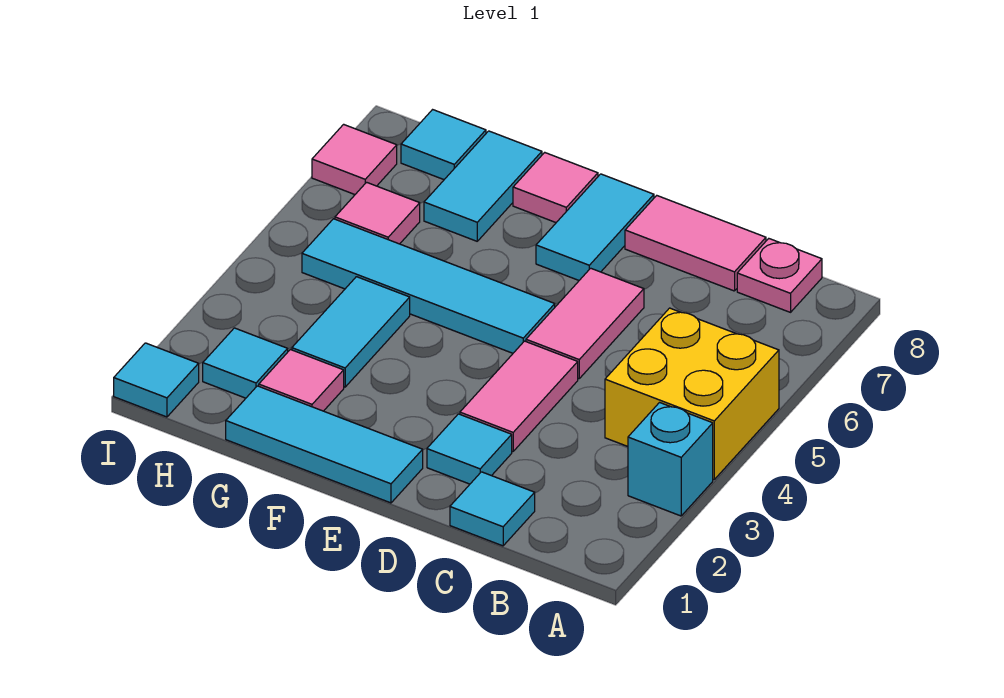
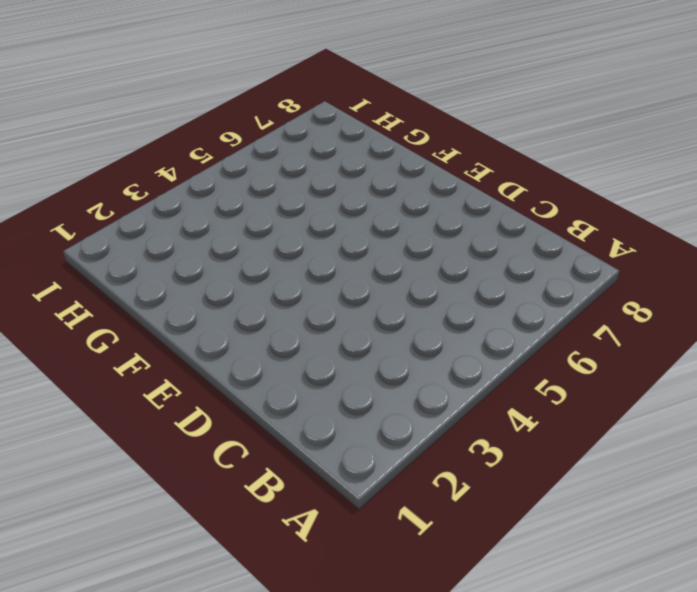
none -> cyan 1x1 brick [628,403,713,516]
none -> yellow 2x2 brick [605,308,779,479]
none -> pink 1x1 plate [737,239,822,312]

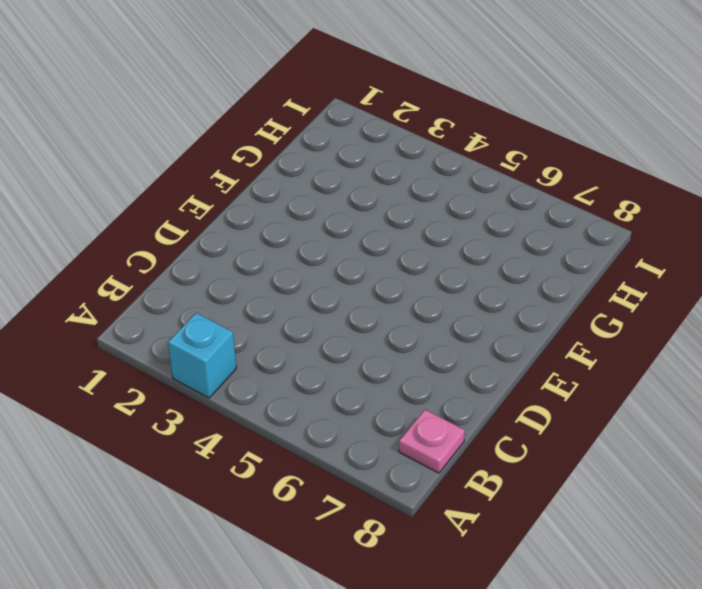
none -> yellow 2x2 brick [605,308,779,479]
none -> cyan 1x1 tile [450,472,535,546]
none -> pink 1x2 tile [625,196,766,291]

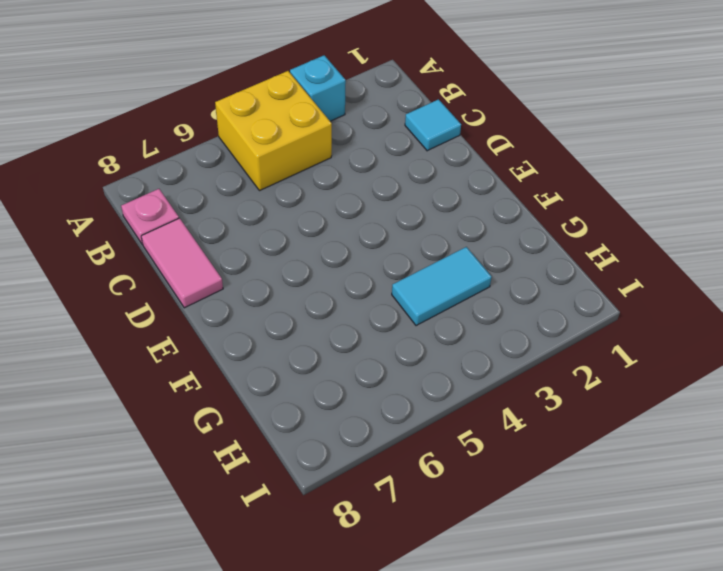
none -> cyan 1x1 tile [427,414,512,484]
none -> pink 1x2 tile [460,341,578,451]
none -> pink 1x2 tile [526,268,644,379]

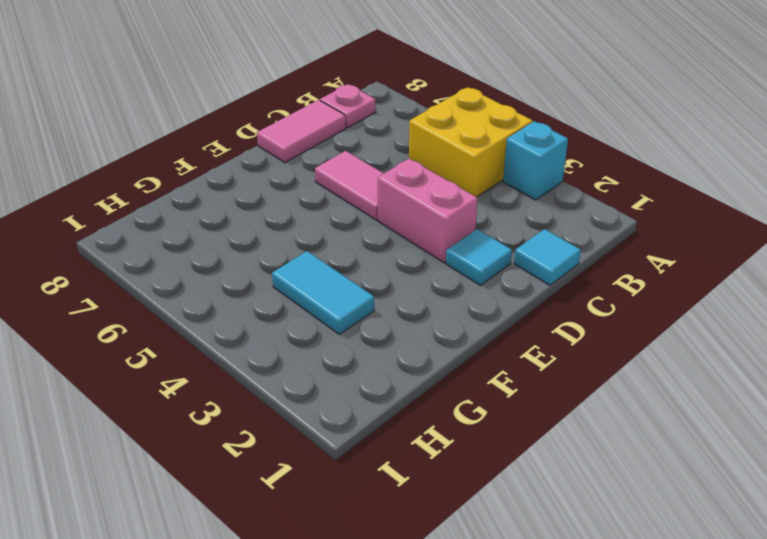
pink 1x2 brick [378,159,478,263] -> pink 1x2 tile [460,341,578,451]
none -> cyan 1x3 tile [226,386,423,503]
none -> cyan 1x4 tile [302,219,555,353]
none -> cyan 1x2 tile [536,174,654,280]

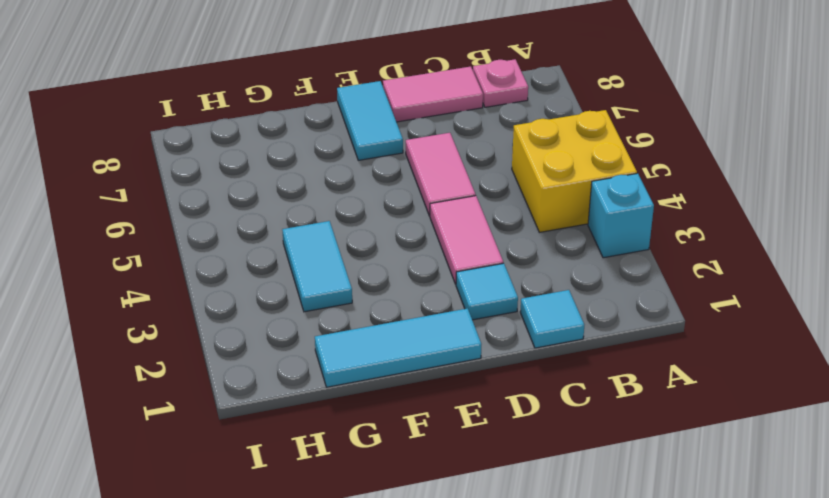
none -> cyan 1x4 tile [302,219,555,353]
none -> pink 1x1 tile [513,152,598,222]
none -> pink 1x1 tile [259,350,344,411]

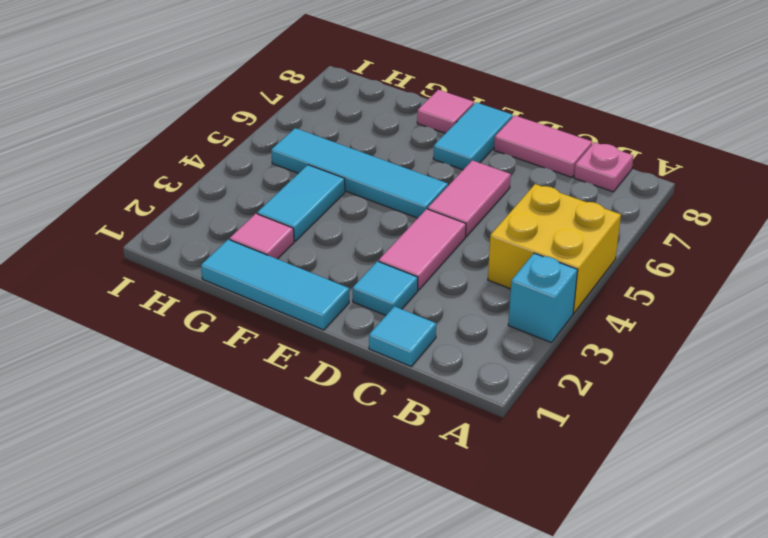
none -> cyan 1x2 tile [424,131,542,241]
none -> cyan 1x1 tile [203,328,288,398]
none -> pink 1x1 tile [335,182,420,244]

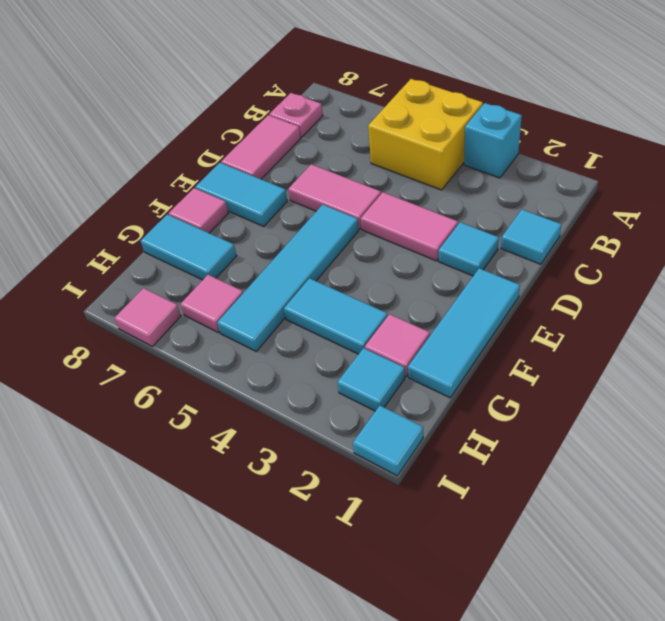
none -> cyan 1x1 tile [401,110,486,180]

